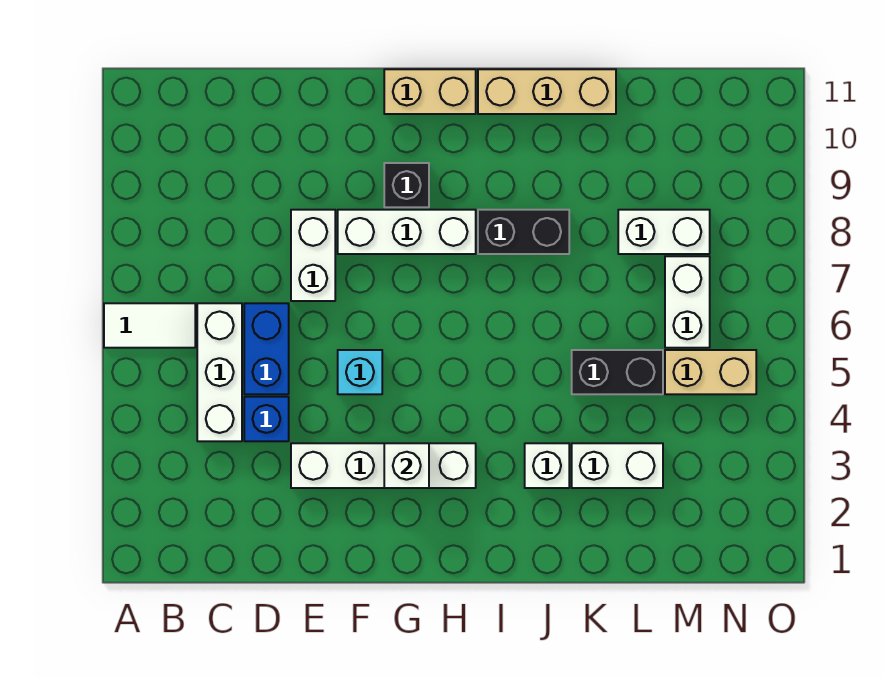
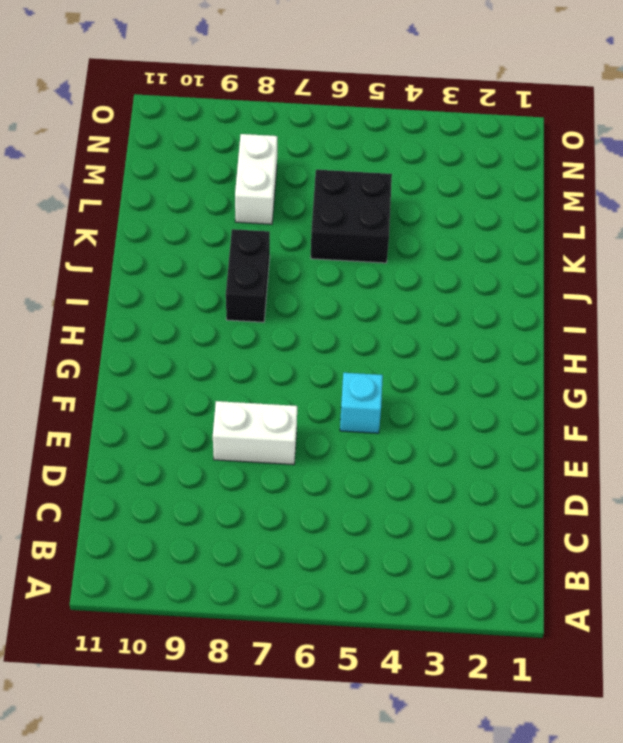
black 2x2 brick [311,170,392,263] -> black 1x2 brick [572,350,663,394]
none -> white 1x2 tile [104,303,195,348]
none -> white 1x3 brick [197,303,242,441]
none -> blue 1x1 brick [244,397,289,441]

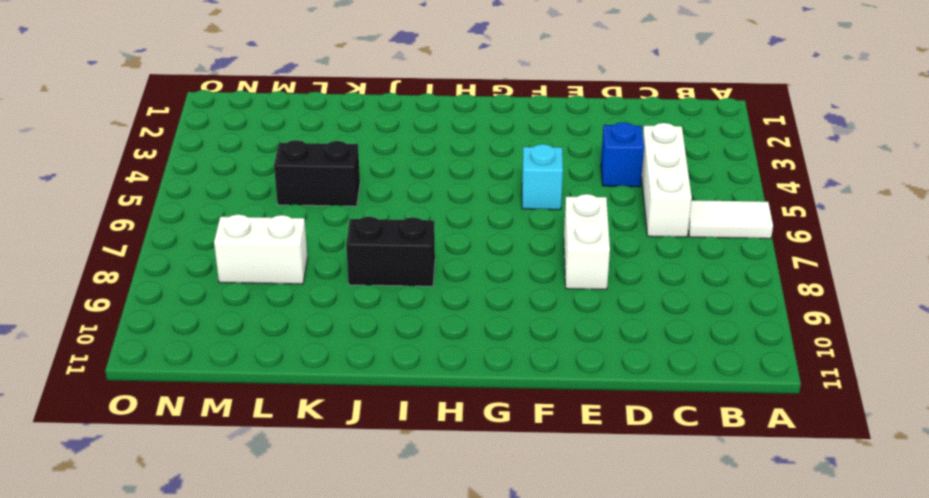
none -> blue 1x2 brick [244,303,289,394]
none -> white 1x4 brick [291,443,476,488]
none -> white 1x3 brick [338,210,476,254]

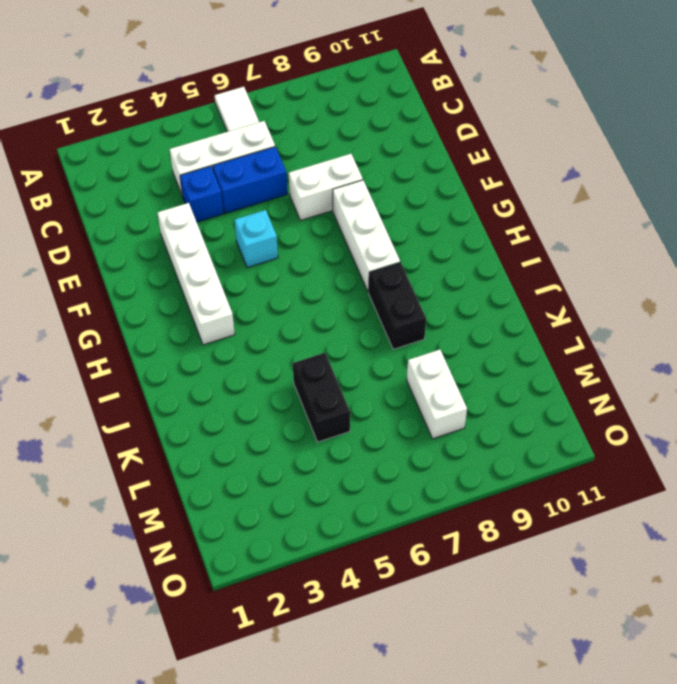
none -> black 1x1 brick [384,163,429,207]
none -> tan 1x2 brick [384,69,476,114]
none -> tan 1x3 brick [478,69,616,114]

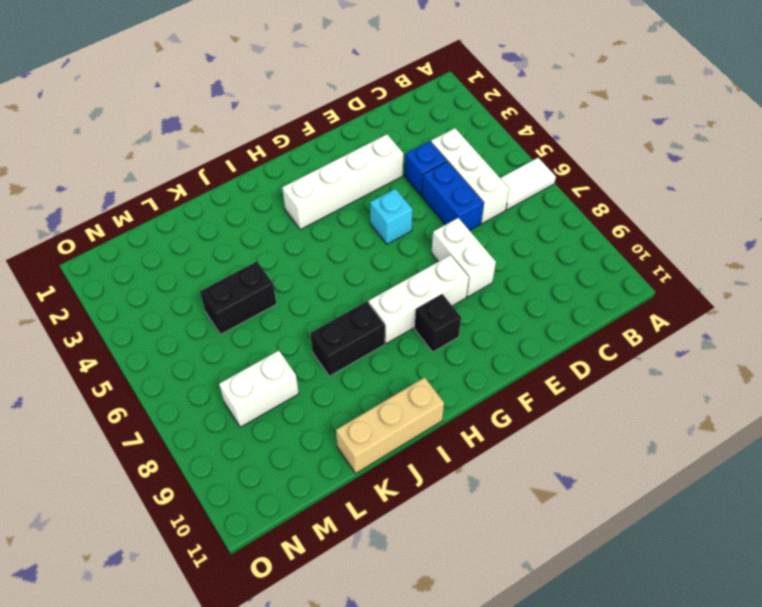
none -> tan 1x2 brick [384,69,476,114]
none -> white 1x1 brick [525,443,569,488]
none -> white 1x2 brick [572,443,663,488]

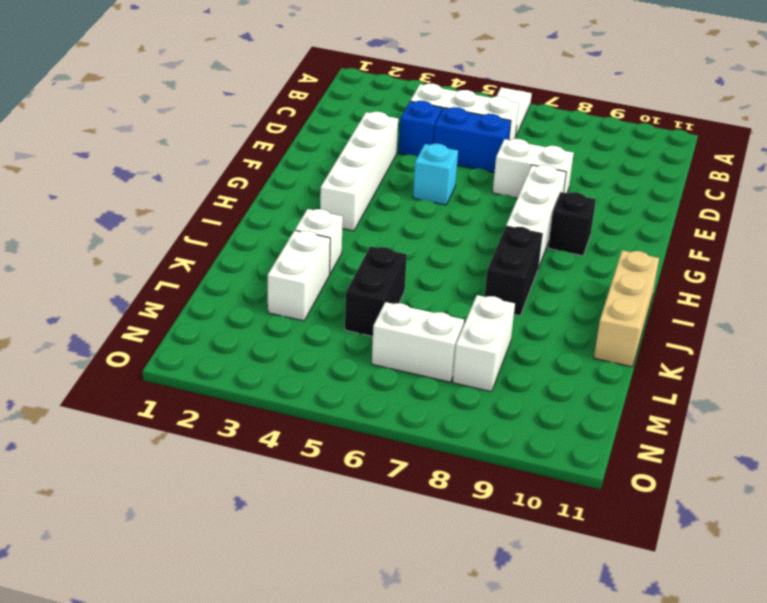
none -> tan 1x2 brick [384,69,476,114]
none -> tan 1x2 brick [665,350,756,394]
none -> white 1x1 brick [384,443,429,488]

